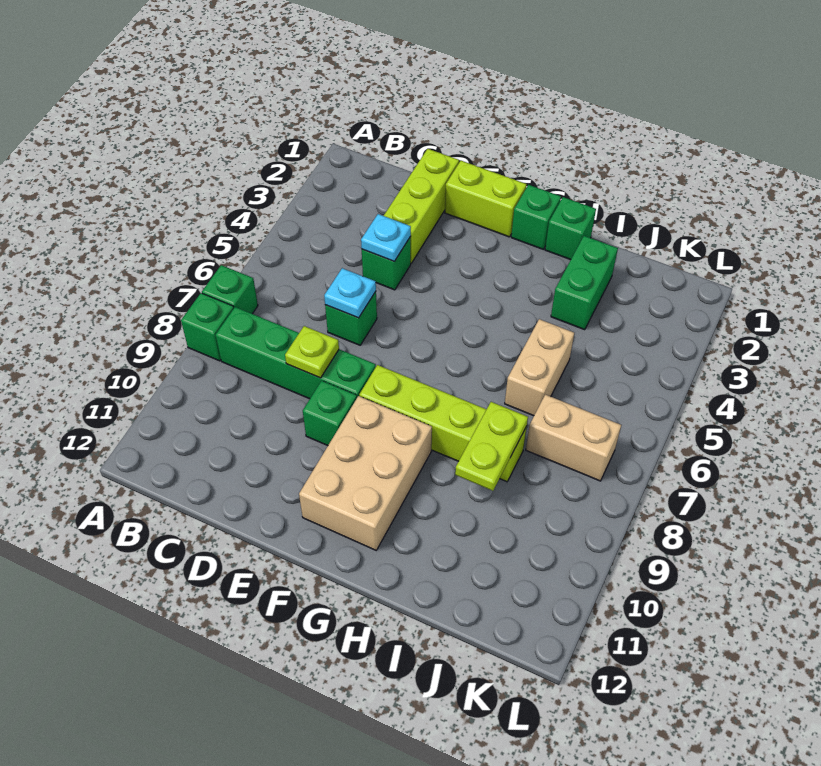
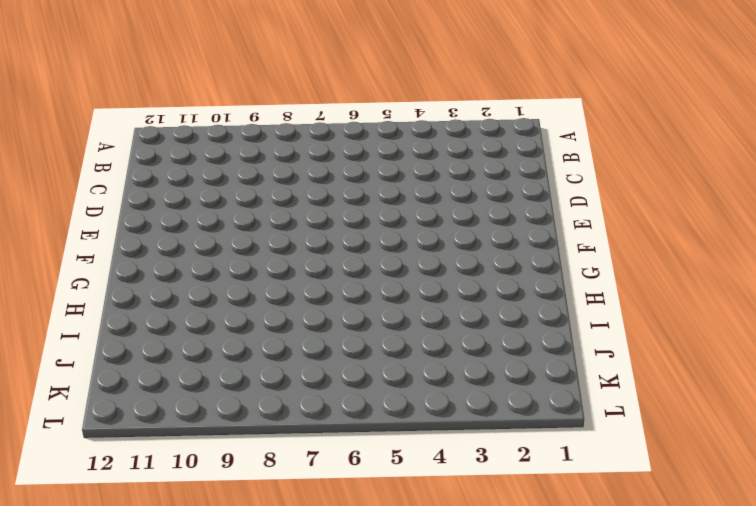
none -> green 1x1 brick [202,265,258,314]
none -> green 1x1 brick [181,293,234,361]
none -> green 1x4 brick [216,307,376,399]

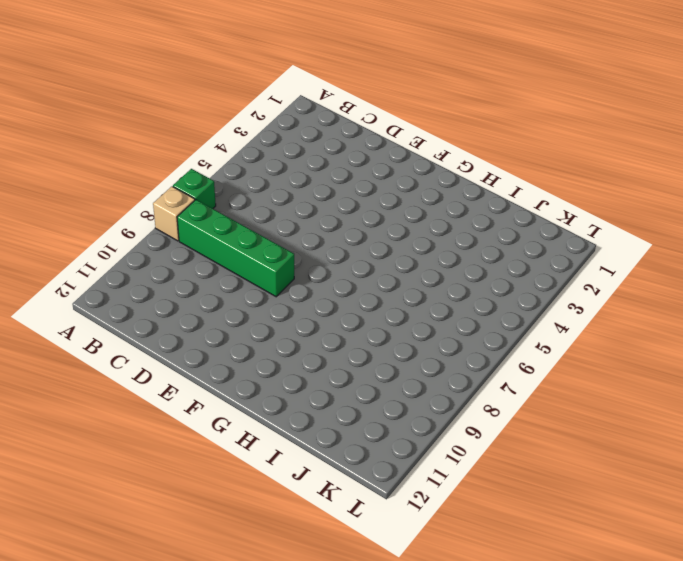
tan 1x1 brick [153,186,195,241] -> green 1x1 brick [181,293,234,361]
none -> lime 1x3 brick [383,149,459,263]
none -> green 1x1 brick [362,237,411,290]
none -> green 1x1 brick [325,292,377,345]

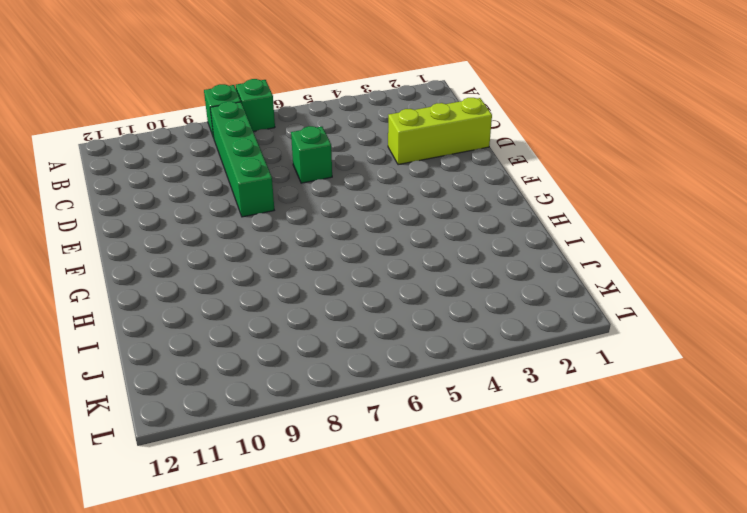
none -> green 1x1 brick [362,237,411,290]
none -> lime 1x2 brick [445,161,527,237]
none -> green 1x1 brick [303,381,357,446]

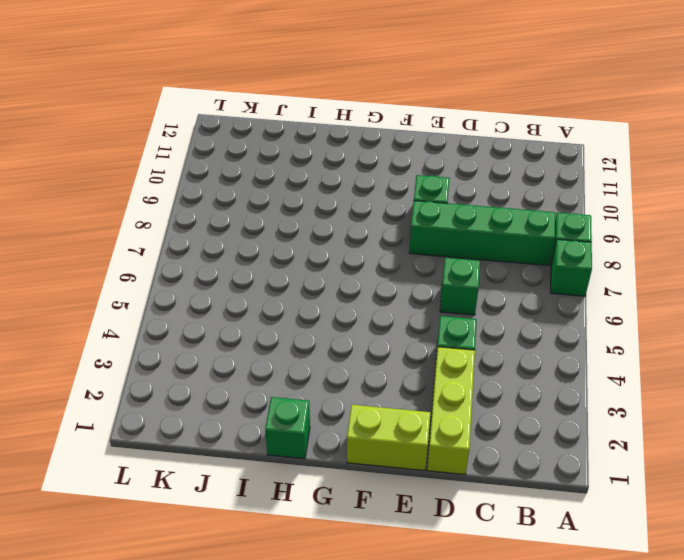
none -> lime 1x4 brick [359,365,527,482]
none -> tan 2x3 brick [299,396,432,550]
none -> green 1x1 brick [511,185,561,249]

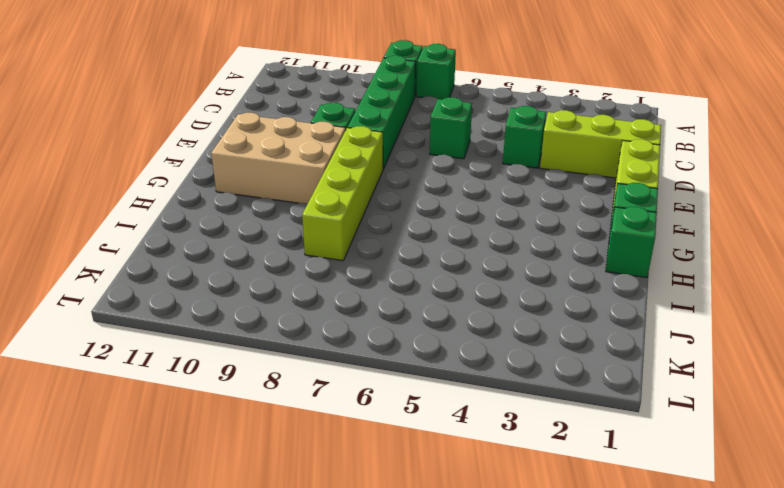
none -> green 1x2 brick [551,236,618,330]
none -> tan 1x2 brick [505,319,574,416]
none -> tan 1x2 brick [526,395,621,481]

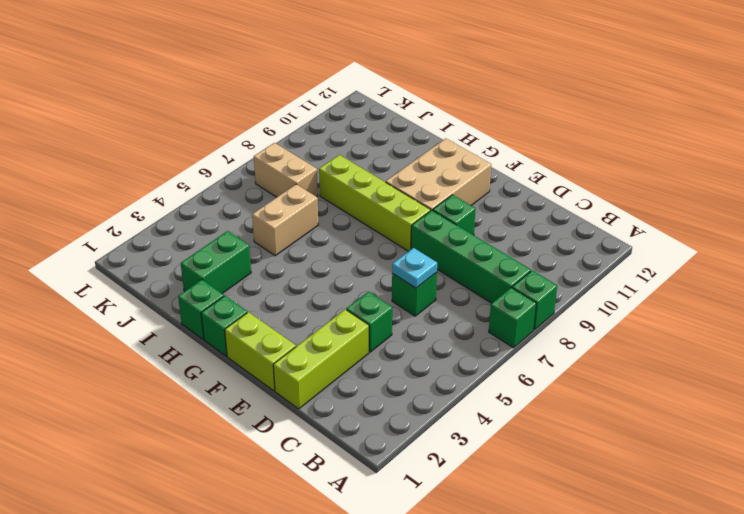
none -> cyan 1x1 plate [361,214,411,261]
none -> lime 1x1 plate [285,326,339,378]
none -> lime 1x2 plate [455,402,528,491]

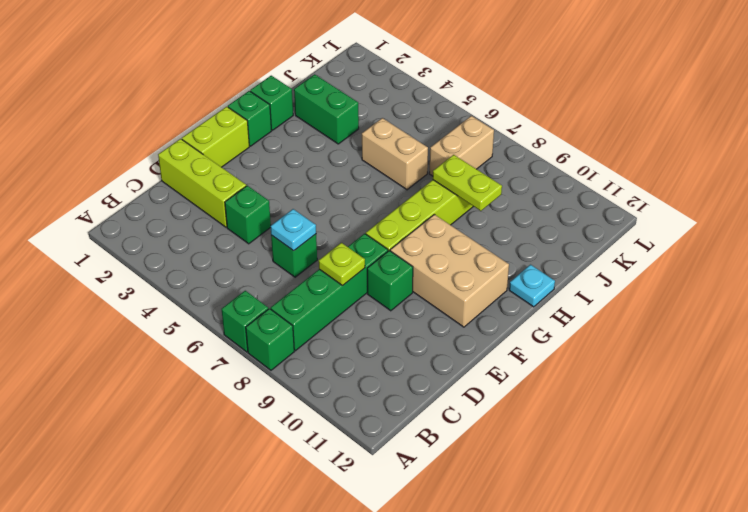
cyan 1x1 plate [509,265,555,307] -> cyan 1x1 plate moved to [361,214,411,261]

